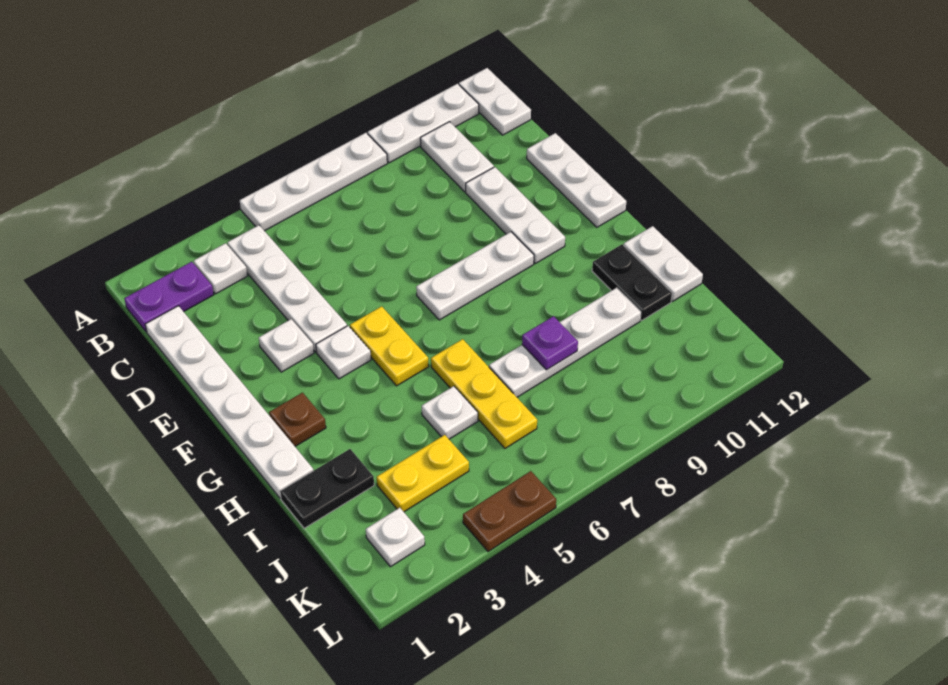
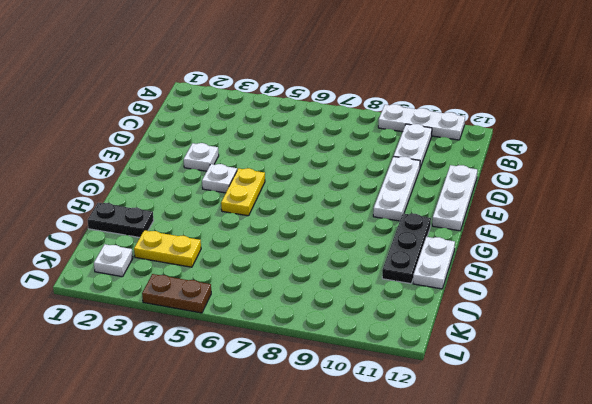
black 1x3 plate [382,213,431,284] -> black 1x2 plate [592,244,672,320]
none -> white 1x4 plate [240,133,387,231]
none -> white 1x2 plate [459,68,531,135]
none -> purple 1x2 plate [124,262,214,332]

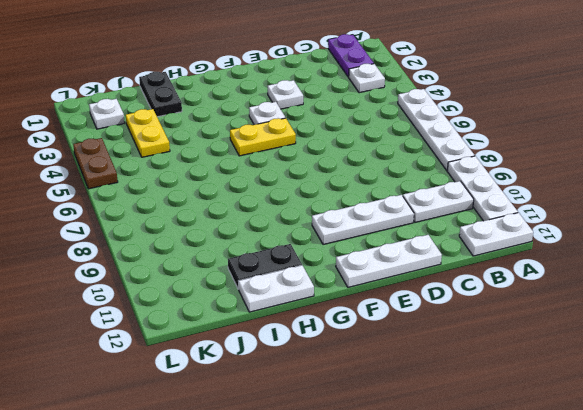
none -> white 1x4 plate [227,225,347,352]
none -> white 1x6 plate [145,306,314,499]
none -> white 1x3 plate [416,232,534,320]

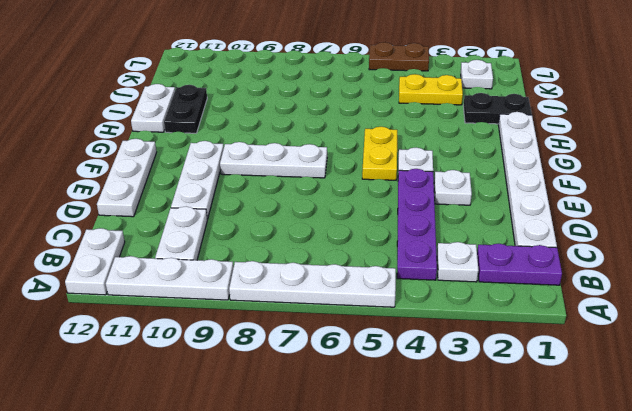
purple 1x4 plate [397,169,437,280] -> white 1x4 plate [227,225,347,352]
none -> brown 1x1 plate [269,393,326,446]
none -> yellow 1x3 plate [431,339,537,448]
none -> white 1x1 plate [422,386,478,439]

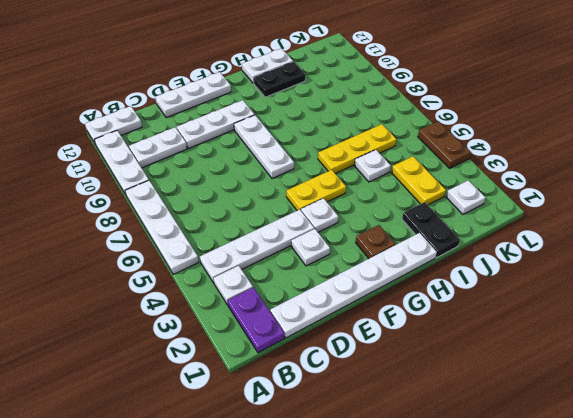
none -> white 1x4 plate [489,288,641,397]
none -> purple 1x1 plate [522,316,578,370]

